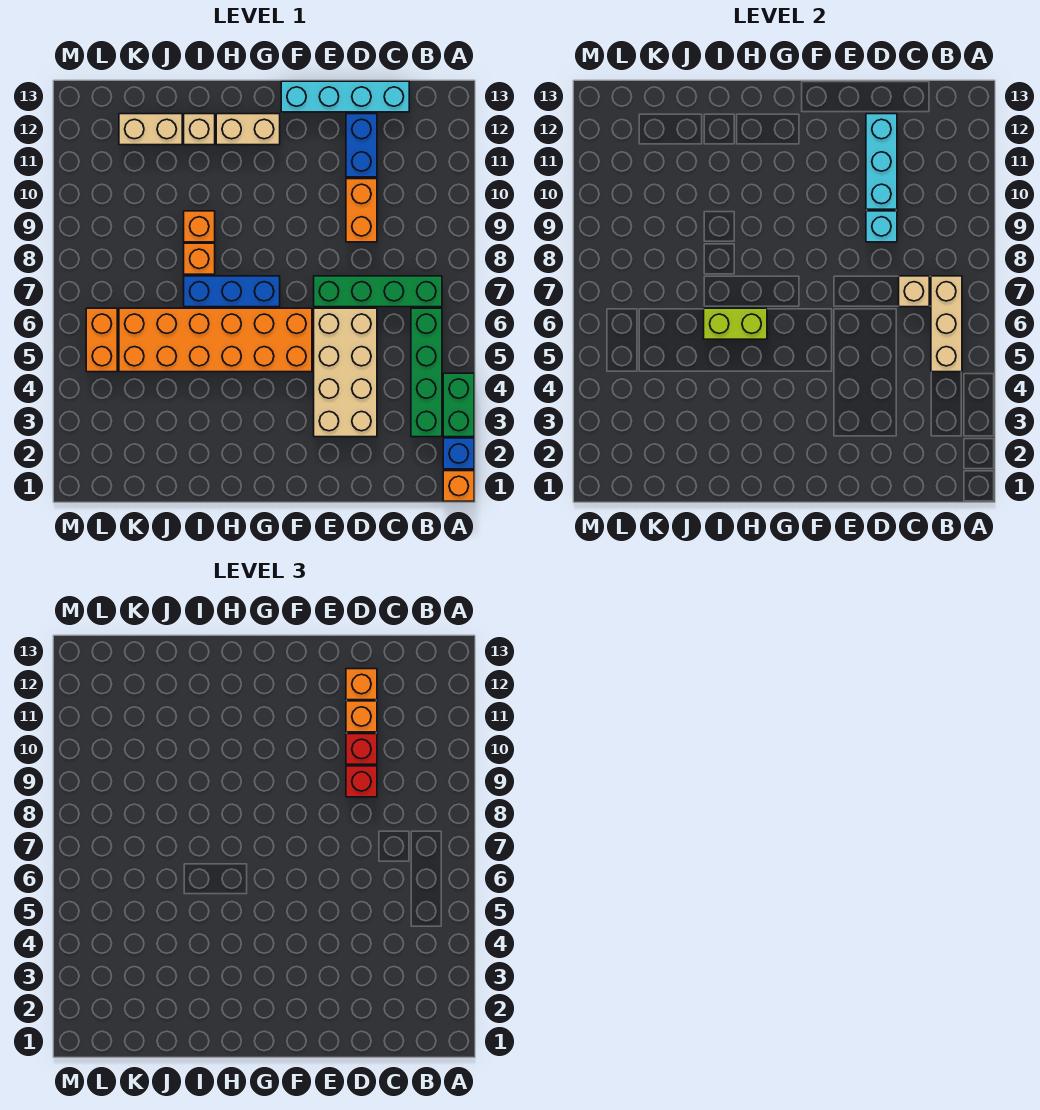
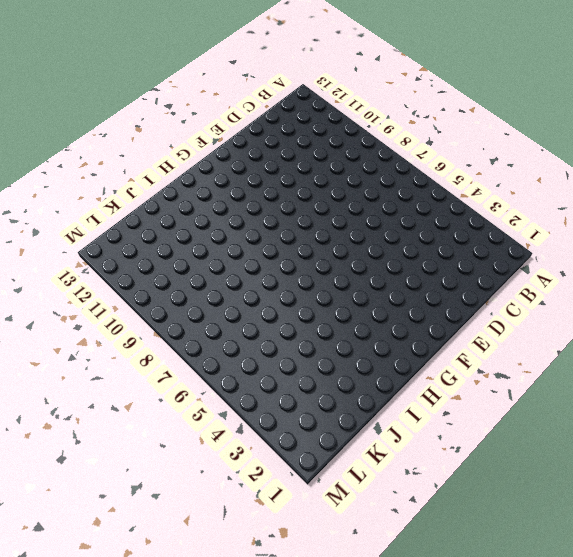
none -> orange 1x1 brick [443,471,474,501]
none -> blue 1x1 brick [443,438,474,469]
none -> green 1x2 brick [443,373,474,437]

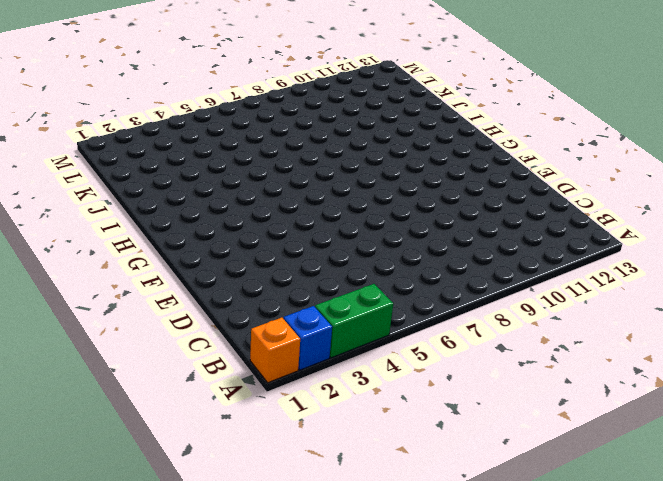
none -> green 1x4 brick [411,308,442,437]
none -> green 1x4 brick [314,276,442,307]
none -> cyan 1x4 brick [281,81,409,112]

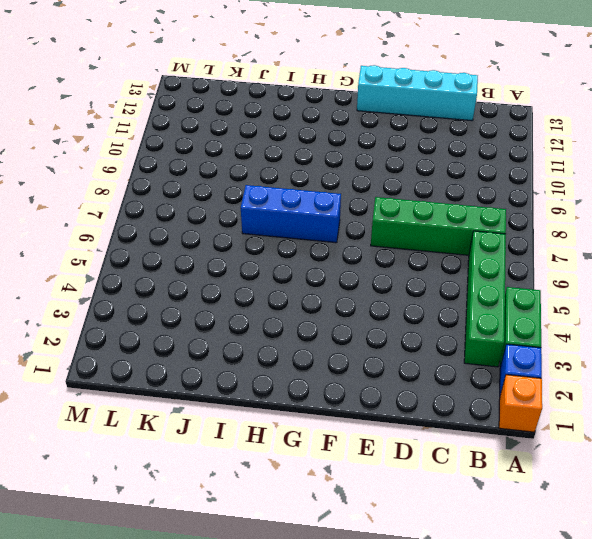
none -> tan 2x4 brick [314,308,377,437]
none -> orange 1x2 brick [346,179,377,242]
none -> blue 1x2 brick [346,114,377,177]

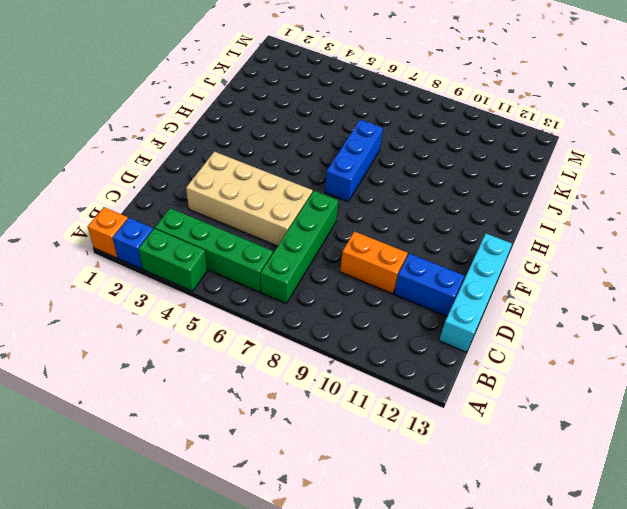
none -> orange 2x6 brick [119,308,312,372]
none -> tan 1x2 brick [216,114,280,145]
none -> orange 1x1 brick [184,243,215,274]

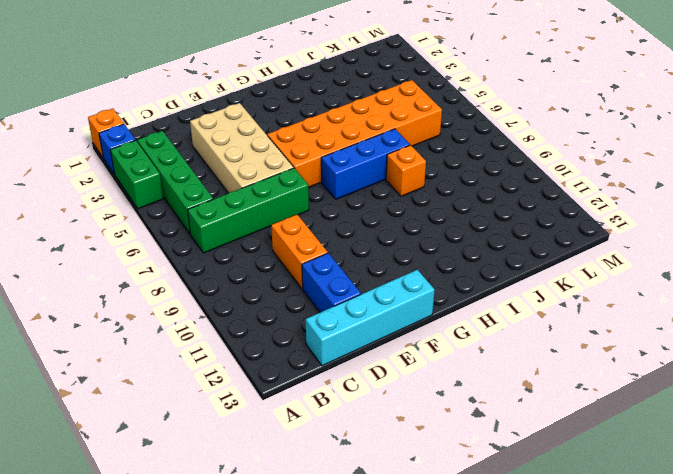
none -> tan 1x2 brick [216,114,280,145]
none -> orange 1x1 brick [184,211,215,242]
none -> tan 1x1 brick [184,114,215,145]

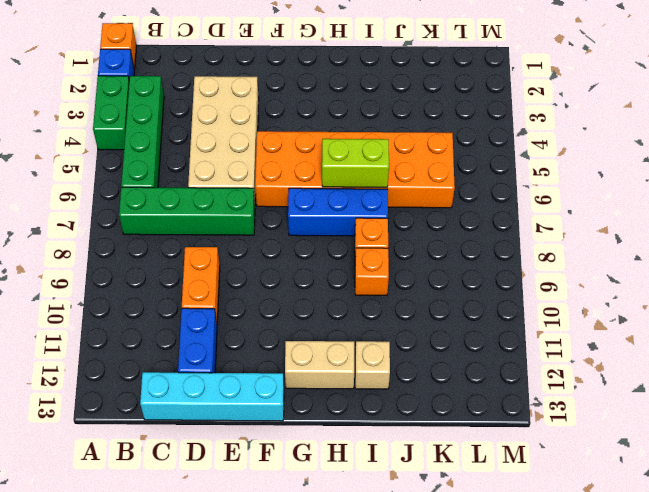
none -> tan 1x2 brick [119,114,182,145]
none -> orange 1x2 brick [86,308,117,372]
none -> tan 1x3 brick [931,276,962,372]

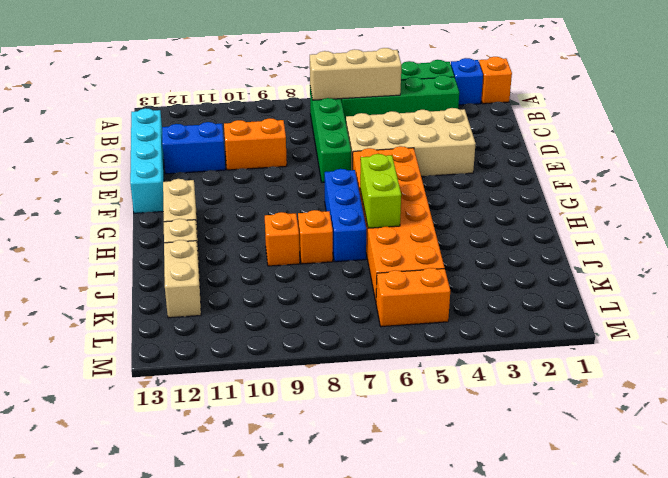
none -> tan 1x1 brick [899,276,929,307]
none -> cyan 1x1 brick [866,211,897,242]
none -> cyan 1x3 brick [866,114,897,209]

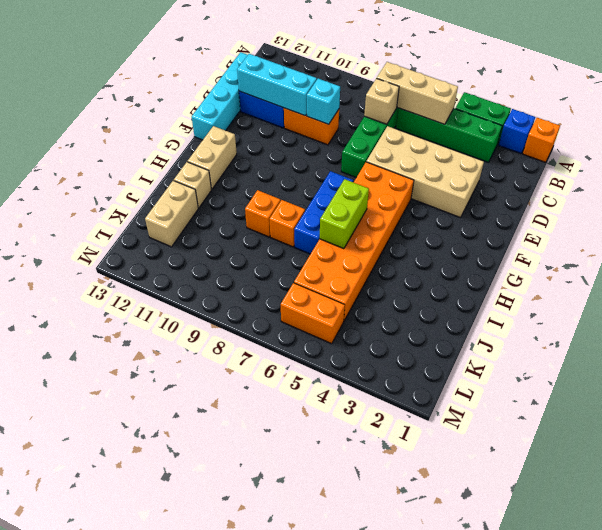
none -> red 1x1 brick [346,766,377,797]
none -> red 1x1 brick [346,734,377,764]
none -> orange 1x1 brick [346,701,377,732]

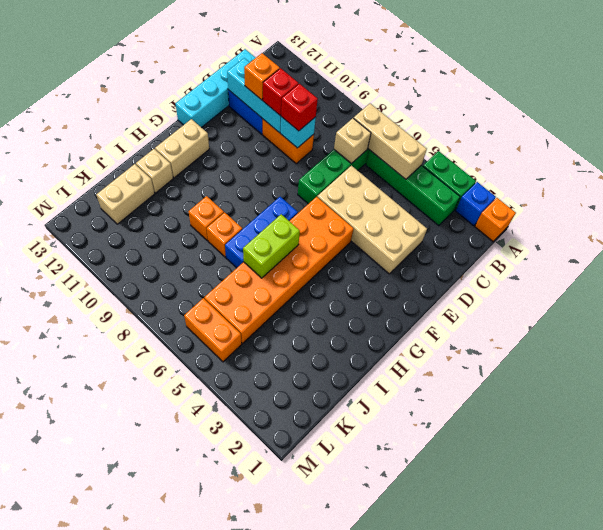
none -> orange 1x1 brick [346,669,377,700]

